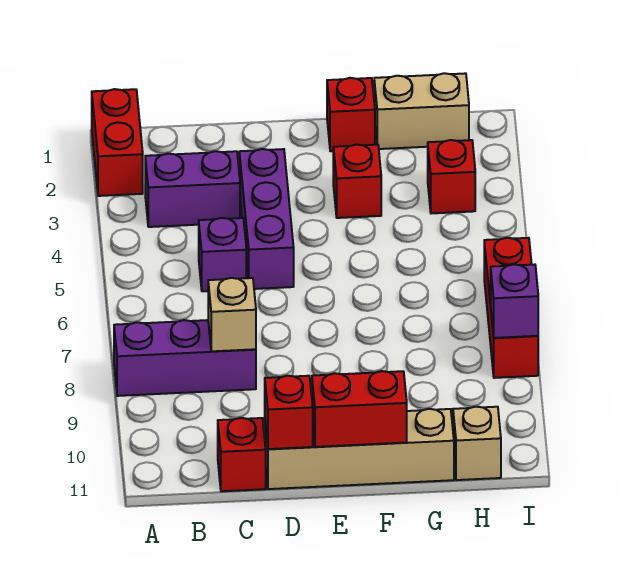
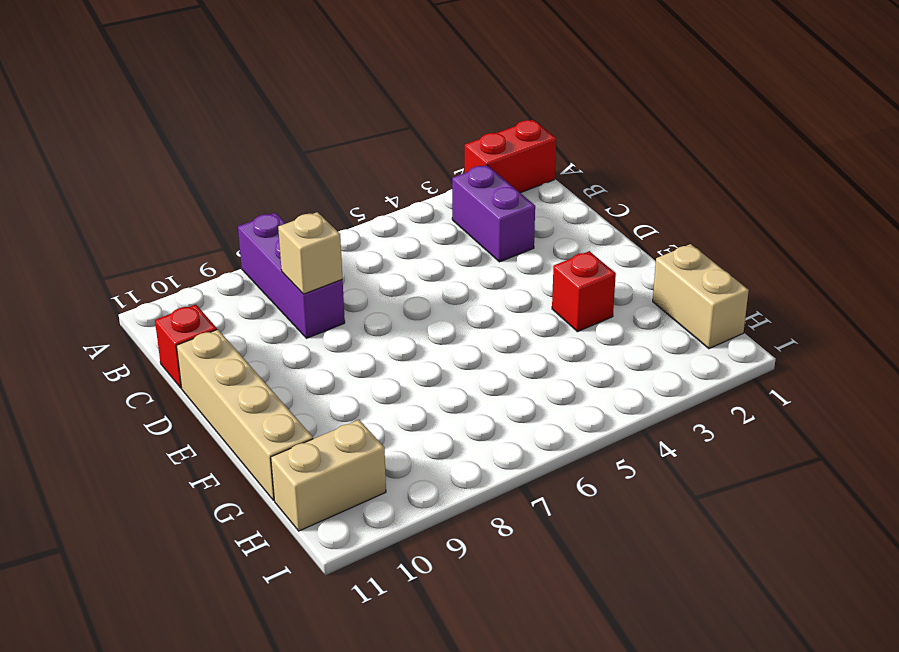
tan 1x2 brick [271,420,386,531] -> tan 1x1 brick [453,407,501,480]
none -> purple 1x1 brick [199,218,246,291]
none -> purple 1x3 brick [239,149,294,289]
none -> red 1x1 brick [327,78,375,151]

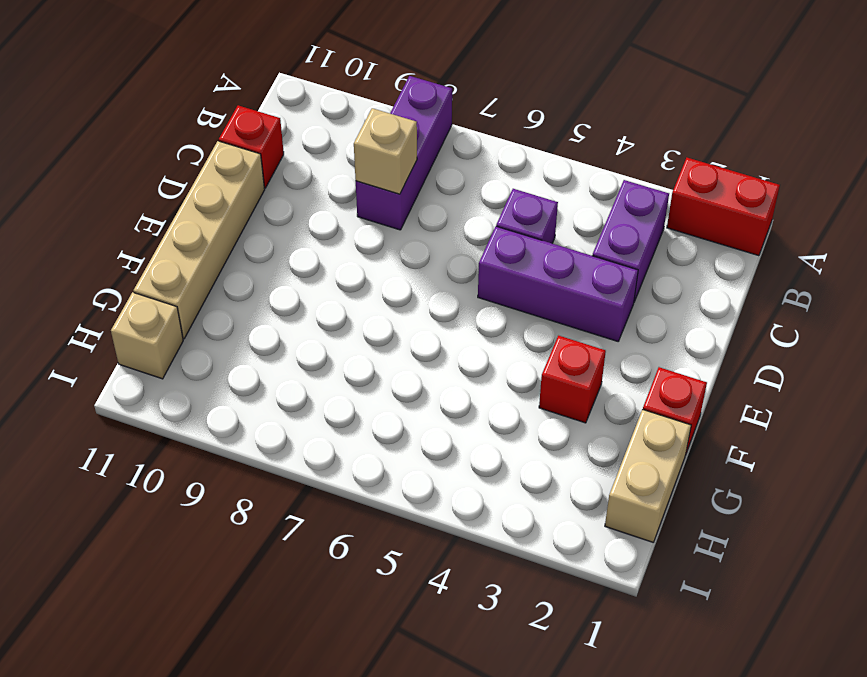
none -> red 1x1 brick [428,140,475,213]
none -> red 1x3 brick [484,238,538,378]
none -> red 1x1 brick [265,376,313,449]

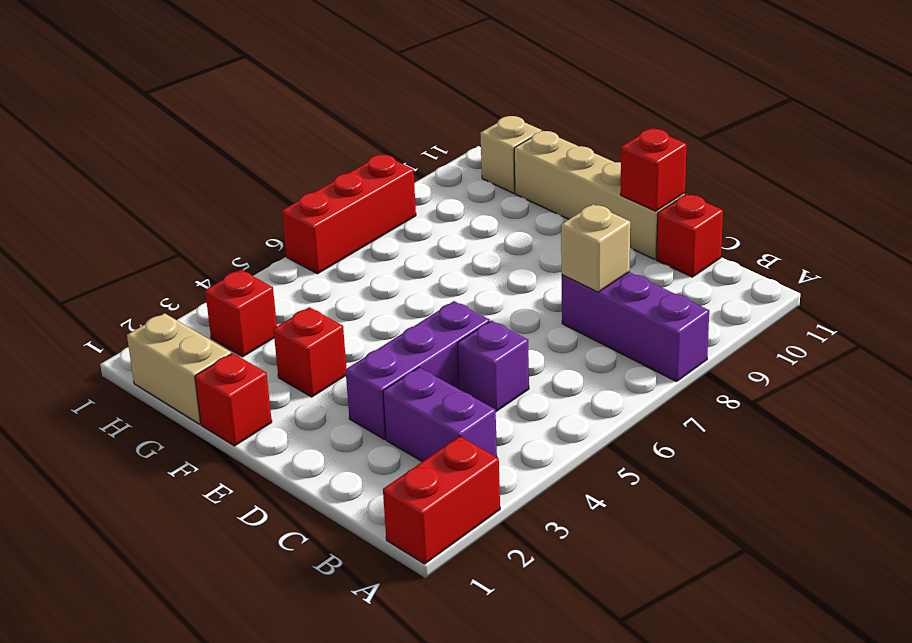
none -> red 1x2 brick [312,371,407,447]
none -> purple 1x1 brick [491,264,538,338]

